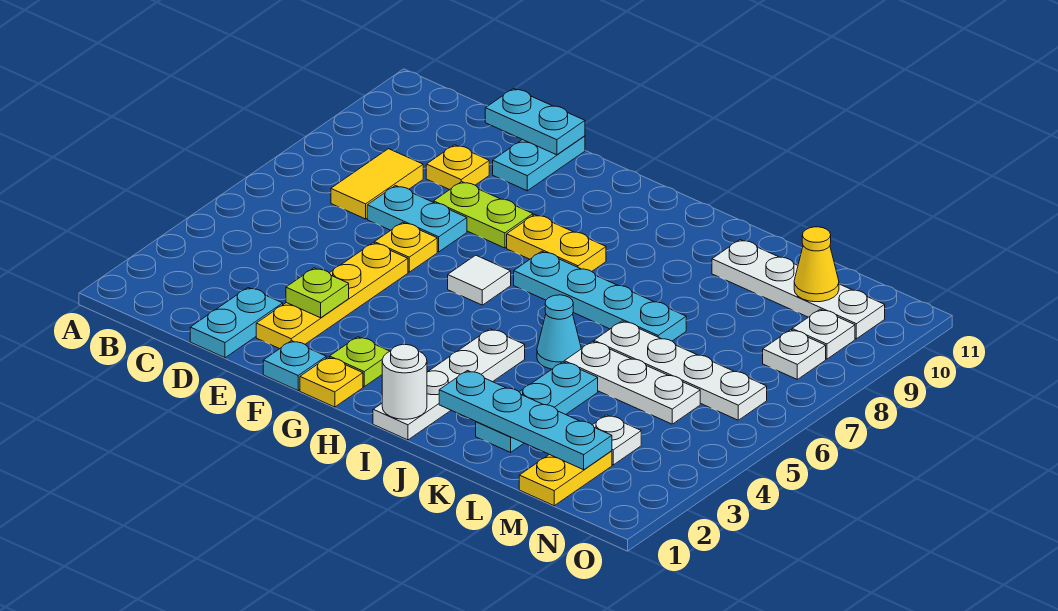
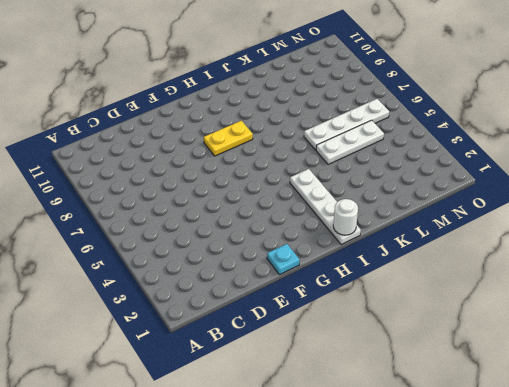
none -> yellow 1x2 tile [331,149,423,219]
none -> cyan 1x2 plate [190,288,283,358]
none -> cyan 1x2 plate [367,186,467,252]

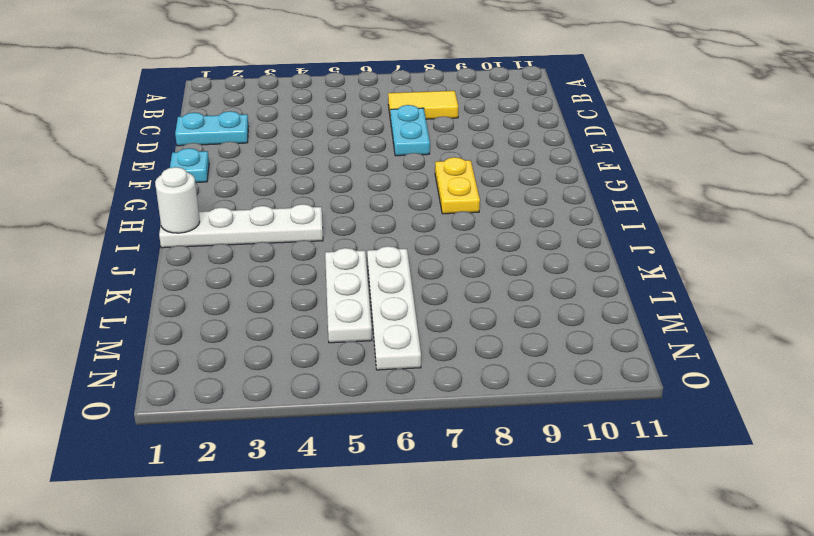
none -> yellow 1x1 plate [426,145,489,190]
none -> yellow 1x4 plate [256,243,408,349]
none -> yellow 1x1 plate [374,222,437,272]

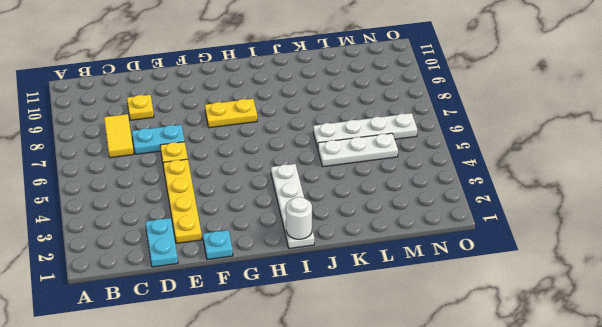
none -> lime 1x2 plate [434,182,533,248]
none -> cyan 1x2 plate [493,136,585,191]
none -> yellow 1x1 plate [300,357,363,407]

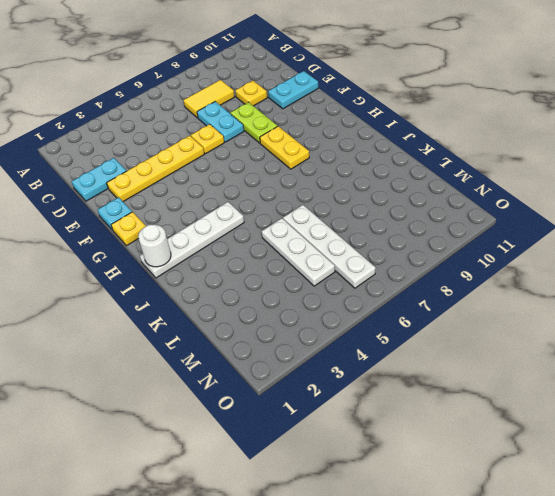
none -> lime 1x1 plate [330,337,390,387]
none -> white 1x1 tile [448,255,511,305]
none -> cyan 1x4 plate [514,251,686,341]

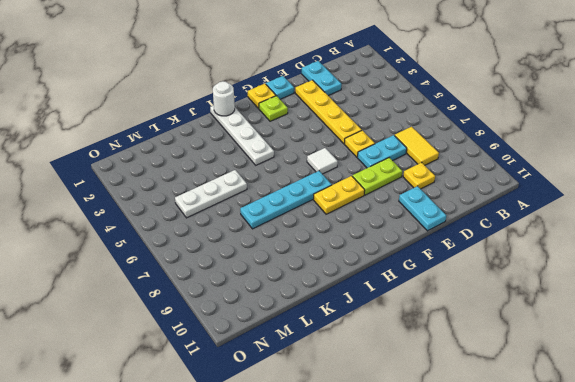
none -> cyan 1x1 cone [537,295,581,369]
none -> cyan 1x3 plate [476,362,598,452]
none -> white 1x4 plate [594,321,767,420]

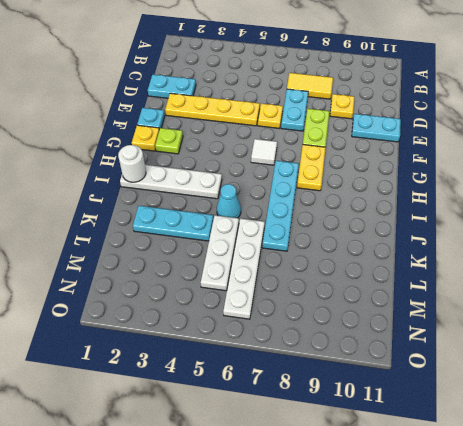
none -> white 1x4 plate [712,240,885,339]
none -> yellow 1x2 plate [519,451,612,506]
none -> white 1x1 plate [593,415,641,465]

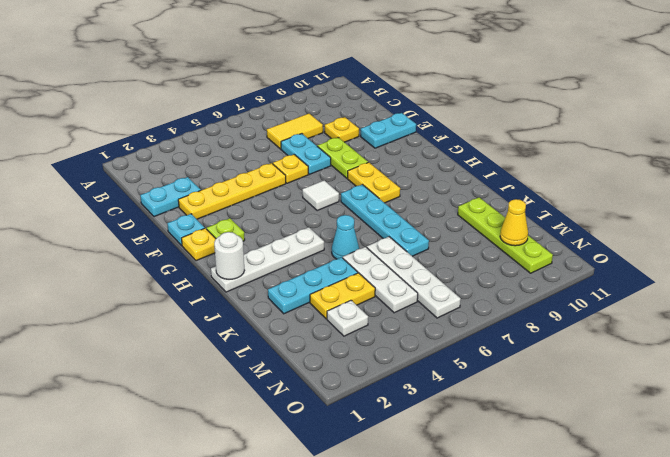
lime 1x4 plate [458,197,553,273] -> white 1x4 plate [712,240,885,339]
yellow 1x2 plate [310,273,375,319] -> yellow 1x2 plate moved to [519,451,612,506]
none -> white 1x1 plate [763,330,826,379]
none -> white 1x1 plate [792,309,855,359]
none -> cyan 1x2 plate [485,88,585,155]

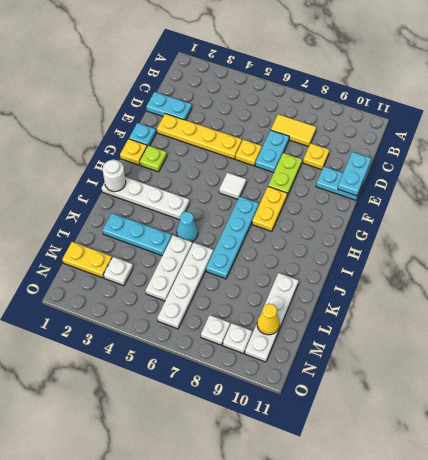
none -> lime 1x1 plate [286,268,349,318]
none -> cyan 1x4 plate [439,371,612,470]

